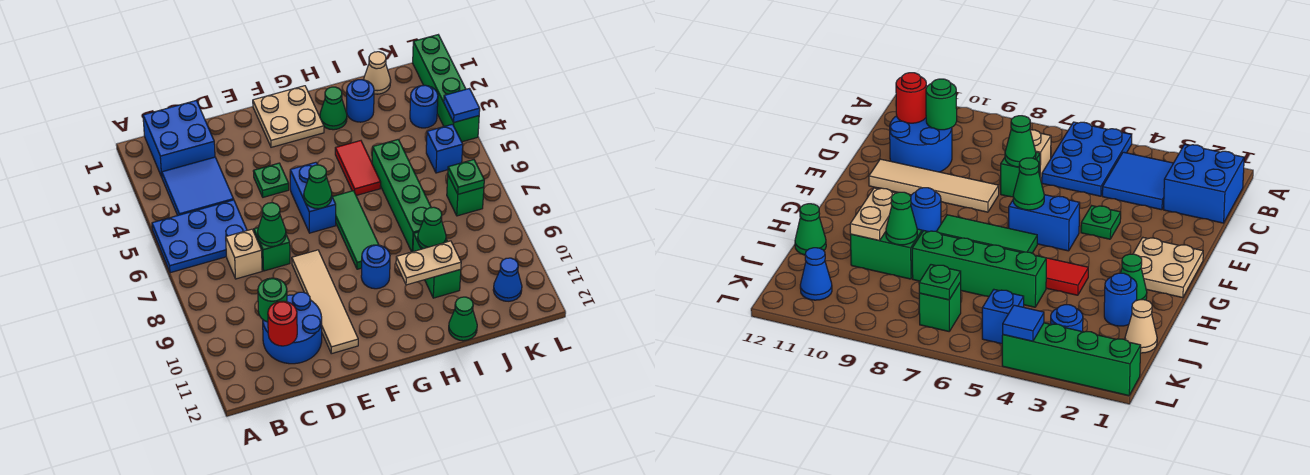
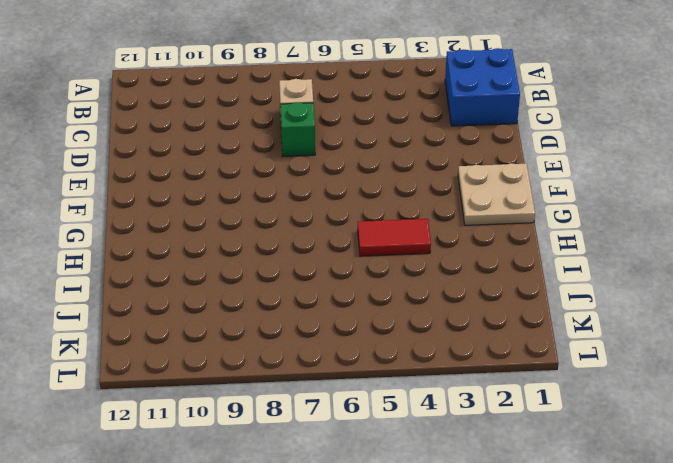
none -> blue 2x3 plate [152,200,247,273]
none -> blue 2x2 tile [162,157,234,216]
none -> blue 2x2 round brick [263,292,322,364]
none -> green 1x1 plate [253,163,289,197]

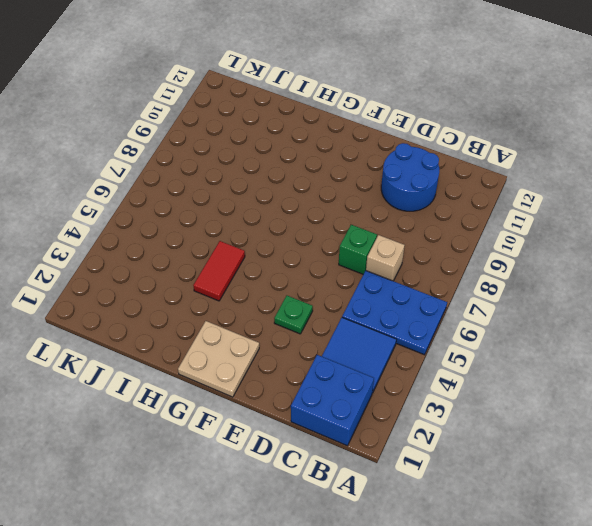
none -> tan 1x4 tile [292,250,358,354]
none -> blue 1x2 brick [290,162,336,233]
none -> green 1x3 tile [332,191,379,269]
none -> blue 1x1 round brick [361,245,390,289]

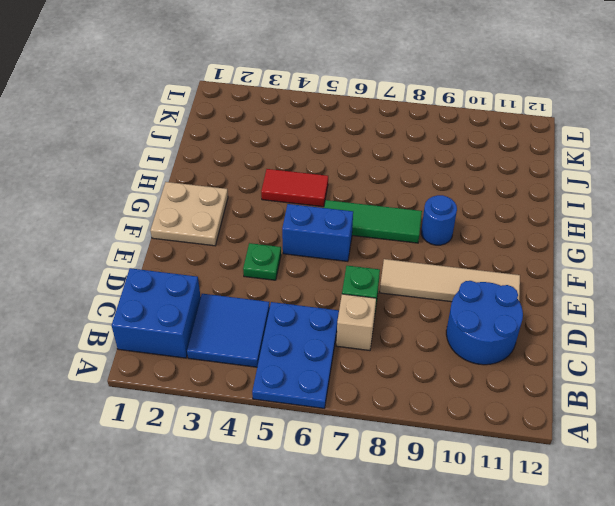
none -> green 1x1 cone [320,87,347,130]
none -> blue 1x1 round brick [347,80,374,122]
none -> green 1x4 brick [372,140,431,252]
none -> green 1x2 brick [413,232,461,298]

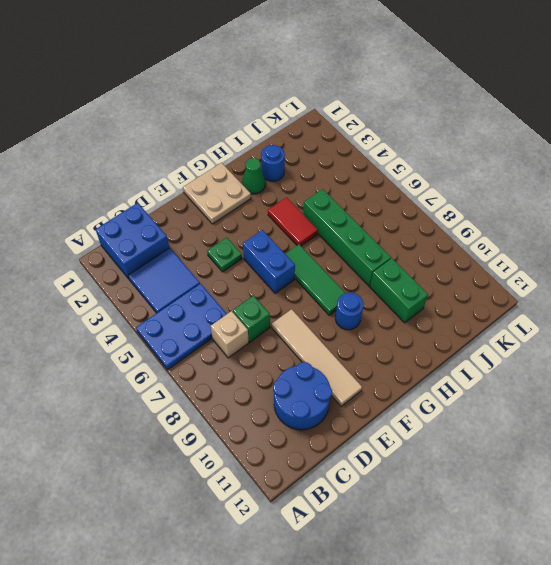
none -> green 1x1 cone [449,297,477,341]
none -> tan 1x1 cone [364,52,391,94]
none -> blue 1x1 round brick [410,85,438,128]
none -> blue 1x1 brick [426,124,463,173]

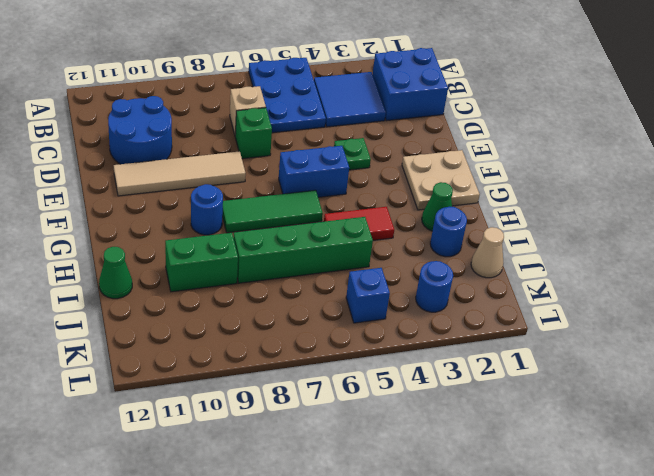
none -> green 1x1 brick [447,175,484,216]
none -> blue 1x1 cone [493,258,522,301]
none -> green 1x4 brick [413,35,479,142]
none -> green 1x1 round brick [258,278,287,322]

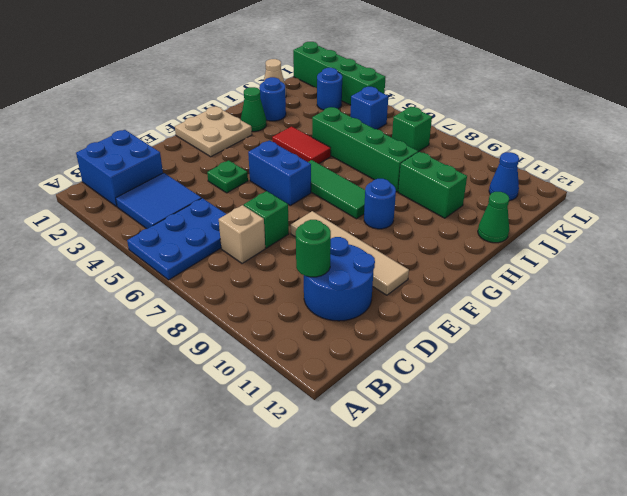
none -> red 1x1 round brick [268,301,297,346]
none -> green 1x1 cone [258,203,286,246]
none -> green 1x1 cone [304,165,332,209]
none -> tan 1x2 plate [396,241,461,285]

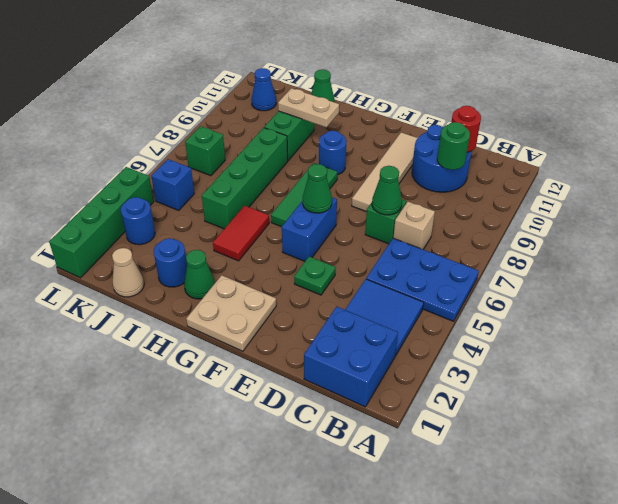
none -> green 1x1 cone [418,207,446,249]
none -> green 1x1 plate [448,160,484,194]
none -> blue 1x1 tile [444,89,480,122]

